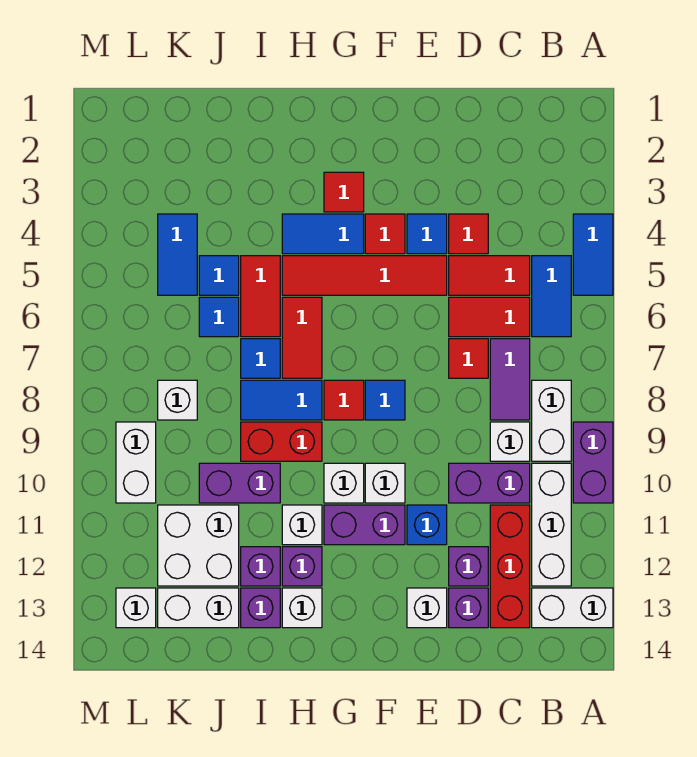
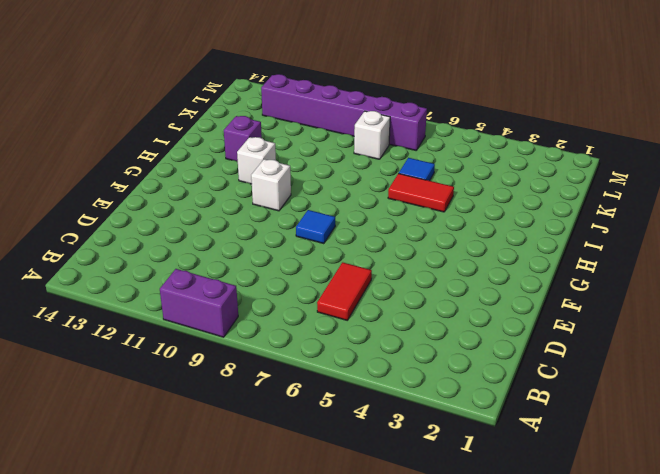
purple 1x6 brick [261,74,427,150] -> white 1x2 brick [116,422,156,503]
none -> blue 1x2 tile [573,214,613,295]
none -> white 1x2 brick [532,588,613,628]
none -> blue 1x2 tile [532,256,571,337]
none -> white 1x2 brick [532,380,571,461]

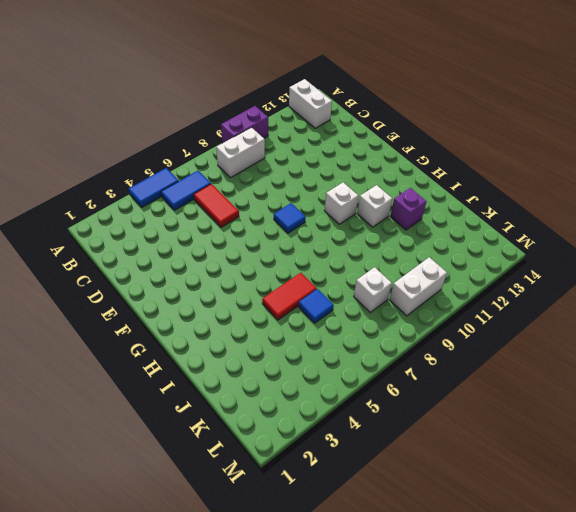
none -> white 1x3 brick [532,463,571,586]
none -> red 1x2 tile [449,256,530,295]
none -> purple 1x2 tile [490,339,530,420]
none -> white 1x1 brick [490,422,530,461]

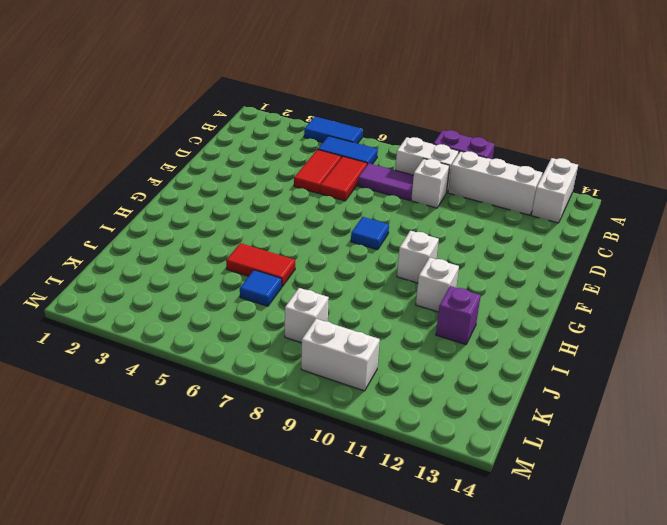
none -> purple 1x2 brick [449,463,530,503]
none -> red 1x3 brick [490,505,530,628]
none -> red 1x1 tile [449,214,488,254]
none -> red 1x1 tile [449,339,488,378]

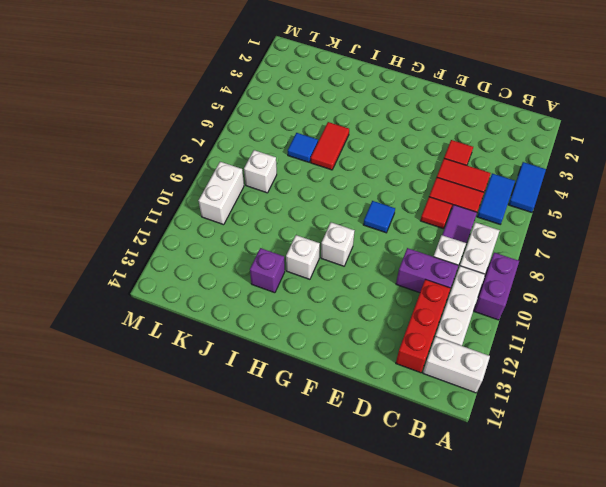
none -> purple 1x1 brick [449,547,488,586]
none -> purple 1x1 brick [449,588,488,628]
none -> blue 1x1 tile [407,214,447,254]
none -> red 1x4 tile [282,256,447,295]

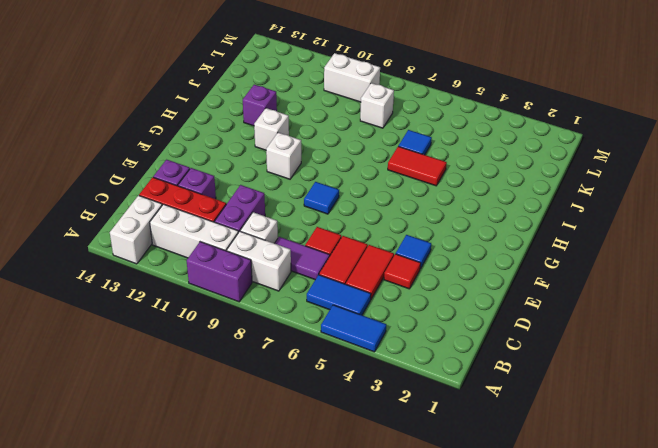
none -> red 1x4 tile [282,256,447,295]
none -> blue 1x1 brick [407,505,447,545]
none -> white 1x1 brick [407,588,447,628]
none -> red 1x1 tile [365,214,405,254]

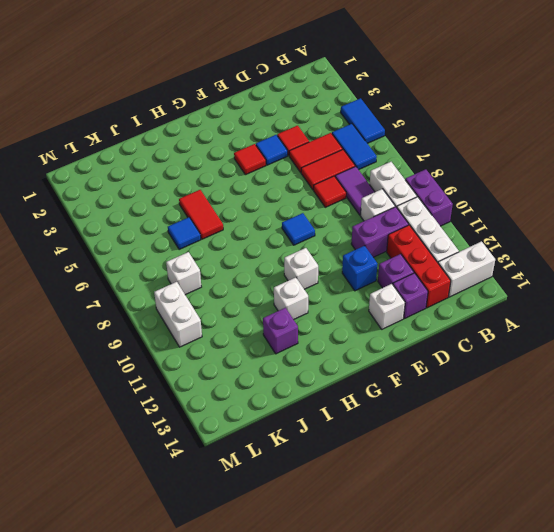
none -> red 1x4 tile [282,256,447,295]
none -> white 1x1 brick [365,463,405,503]
none -> purple 1x2 brick [324,505,405,545]
none -> red 1x1 tile [324,172,364,212]

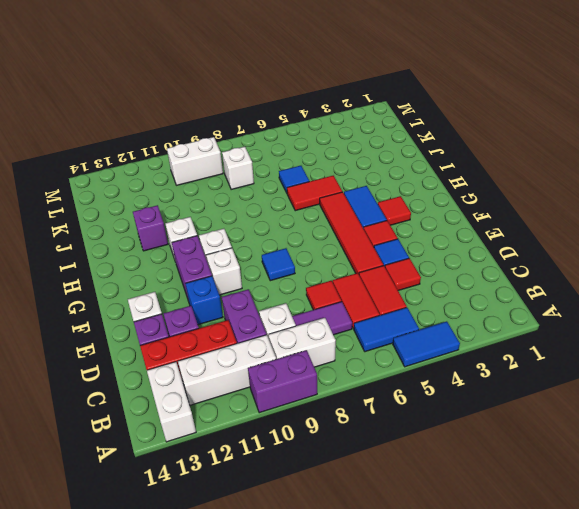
none -> red 1x1 tile [324,380,364,420]
none -> red 1x2 tile [282,297,322,378]
none -> blue 1x2 tile [241,380,322,420]
none -> red 1x2 brick [241,422,322,461]

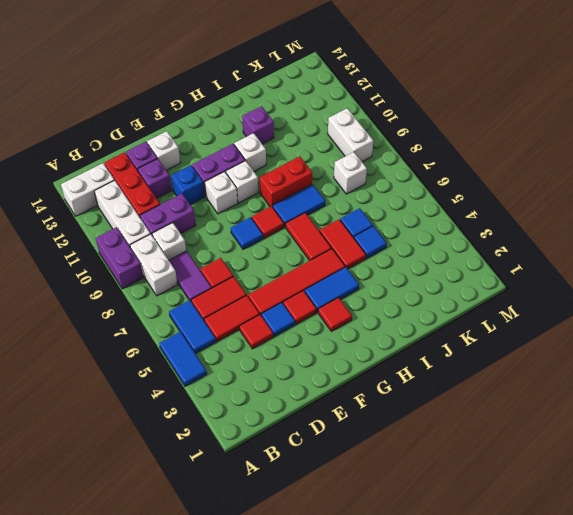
none -> purple 1x1 brick [282,547,322,586]
none -> white 1x1 brick [282,588,322,628]
none -> blue 1x1 tile [241,339,280,378]
none -> purple 1x2 brick [199,463,280,503]

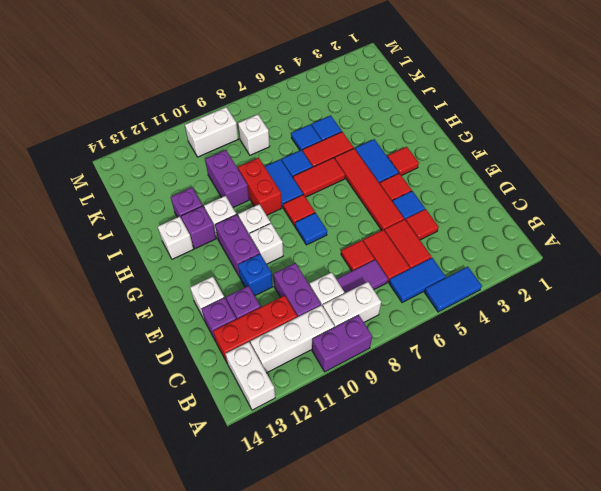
none -> purple 1x1 brick [241,588,280,628]
none -> white 2x2 brick [158,505,239,586]
none -> white 1x2 brick [158,588,239,628]
none -> blue 1x2 tile [158,214,197,295]

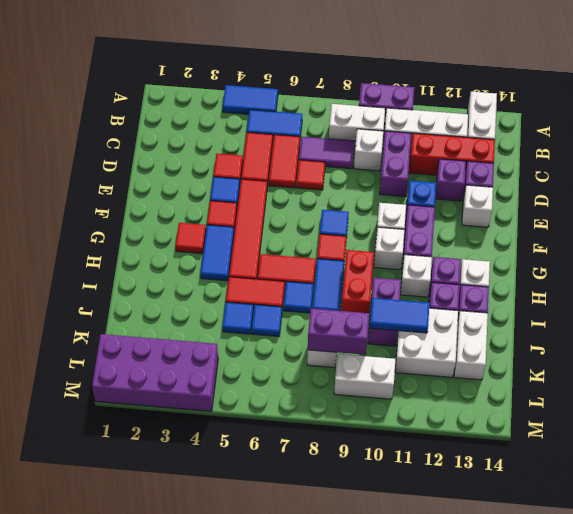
blue 1x2 tile [369,298,430,333] -> blue 1x2 tile moved to [158,214,197,295]
purple 1x2 brick [308,309,369,355] -> none
purple 2x4 brick [92,334,218,411] -> none
none -> white 1x1 brick [116,588,156,628]

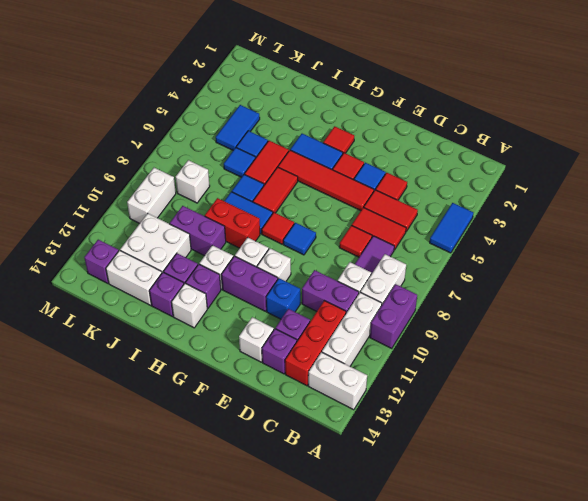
purple 1x1 brick [84,240,119,283] -> white 1x1 brick [116,588,156,628]
none -> blue 1x2 tile [532,256,571,337]

